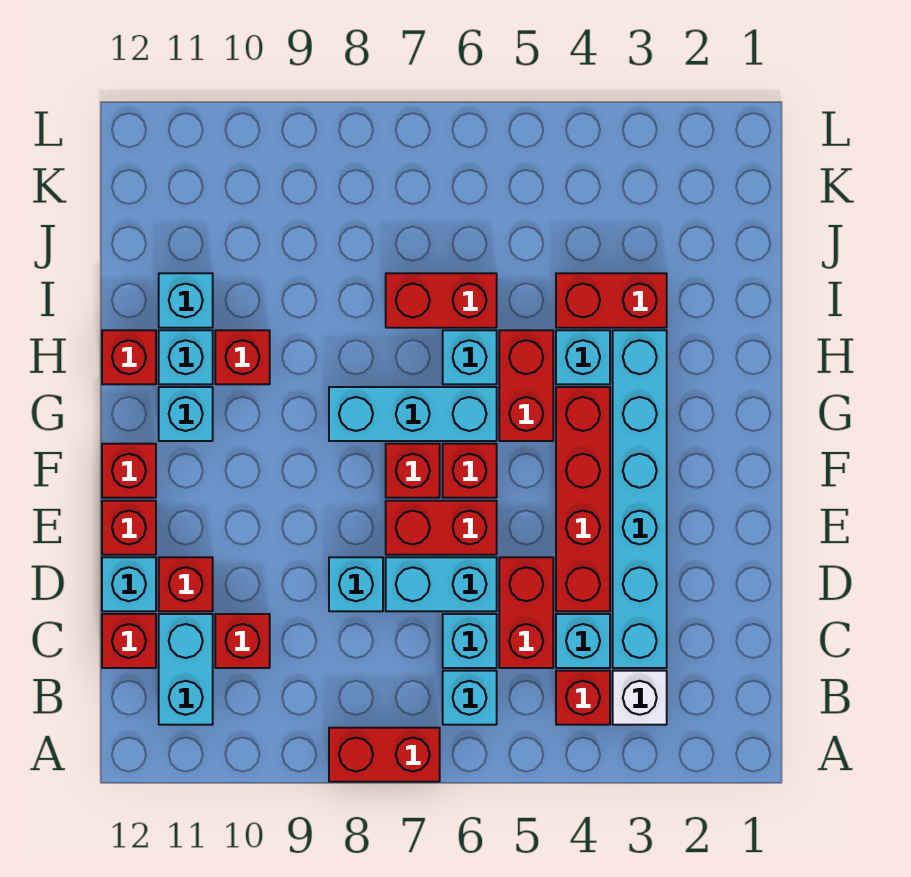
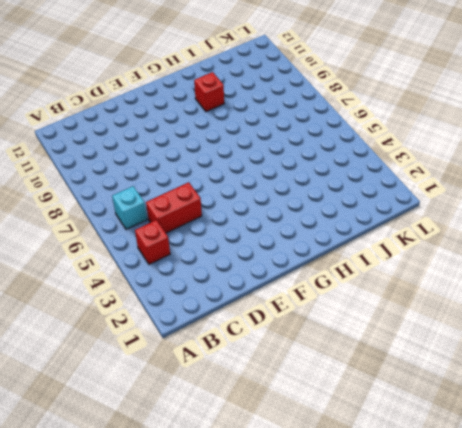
none -> red 1x2 brick [329,728,440,782]
none -> white 1x1 brick [613,671,667,725]
none -> cyan 1x2 brick [159,614,213,725]
none -> cyan 1x6 brick [613,330,667,668]

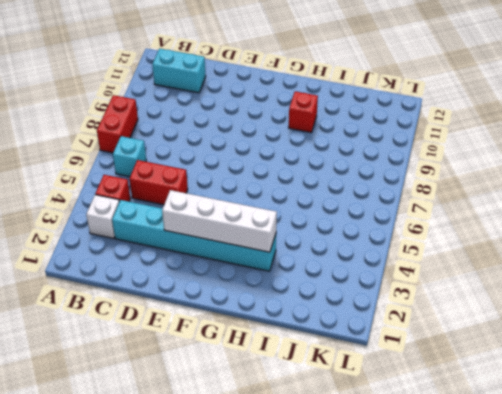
white 1x4 brick [162,190,277,252] -> none
none -> cyan 1x1 brick [556,614,610,668]
none -> cyan 1x1 brick [443,614,497,668]
none -> red 1x1 brick [215,614,270,668]
none -> red 1x1 brick [102,614,156,668]

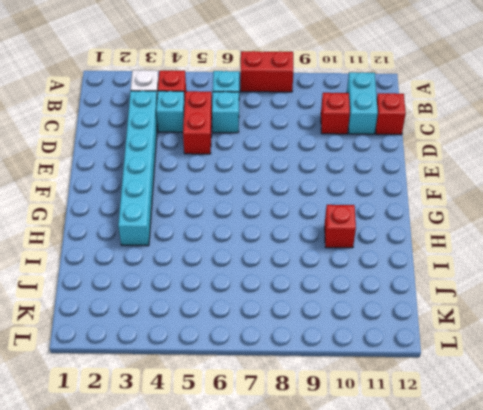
none -> red 1x4 brick [556,387,610,611]
none -> cyan 1x2 brick [386,557,497,611]
none -> cyan 1x1 brick [329,557,383,611]
none -> red 1x1 brick [159,557,213,611]

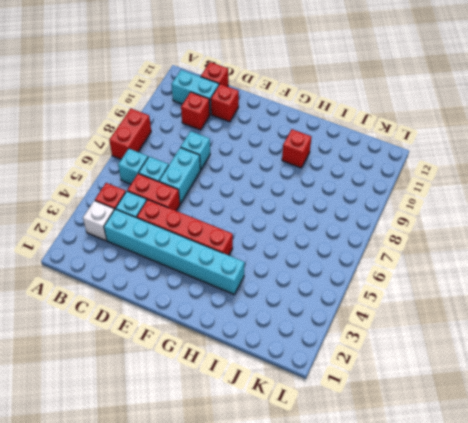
none -> cyan 1x1 brick [102,557,156,611]
none -> red 1x2 brick [386,501,497,555]
none -> red 1x1 brick [102,501,156,555]
none -> red 1x1 brick [443,444,497,498]

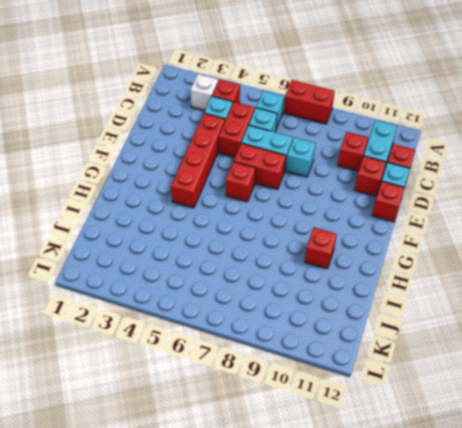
none -> cyan 1x6 brick [613,330,667,668]
none -> red 1x1 brick [386,444,440,498]
none -> red 1x1 brick [102,444,156,498]
none -> red 1x2 brick [499,330,553,441]

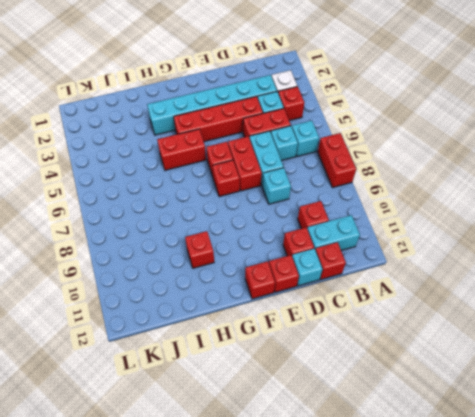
none -> cyan 1x3 brick [329,387,497,441]
none -> cyan 1x1 brick [159,387,213,441]
none -> cyan 1x1 brick [556,330,610,384]
none -> cyan 1x1 brick [443,330,497,384]

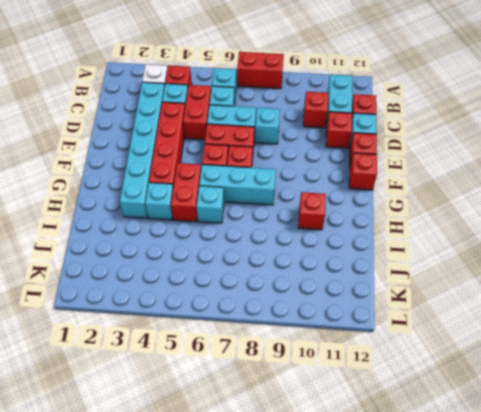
none -> cyan 1x1 brick [159,387,213,441]
none -> cyan 1x1 brick [159,330,213,384]
none -> red 1x1 brick [102,330,156,384]
none -> red 1x2 brick [556,273,667,328]

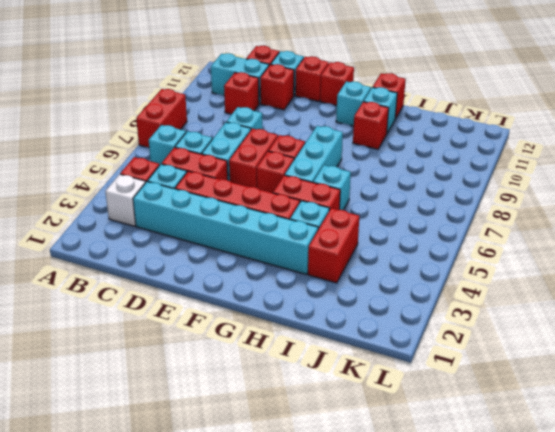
none -> red 1x2 brick [386,273,497,328]
none -> cyan 1x1 brick [159,273,213,328]

